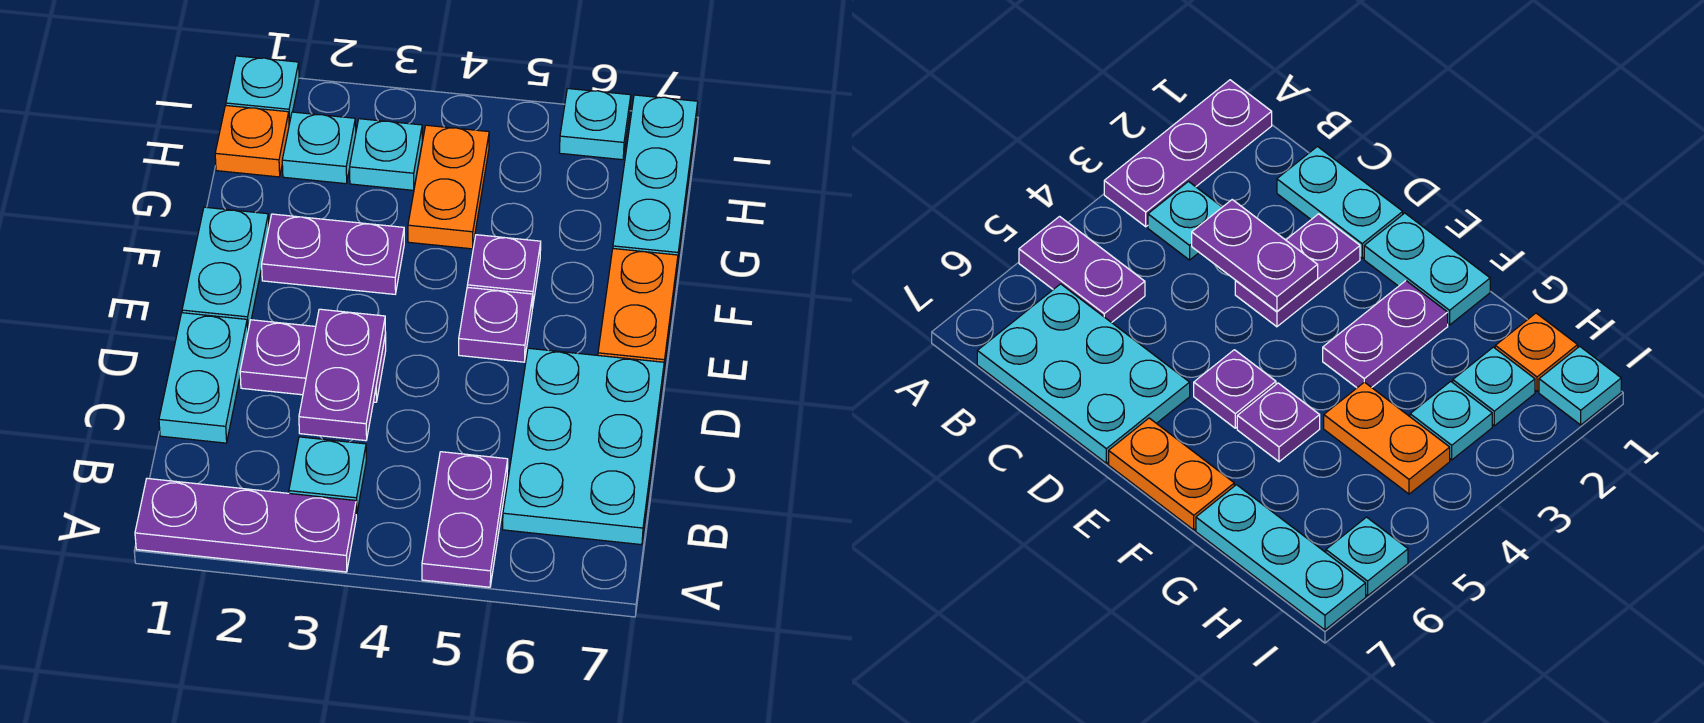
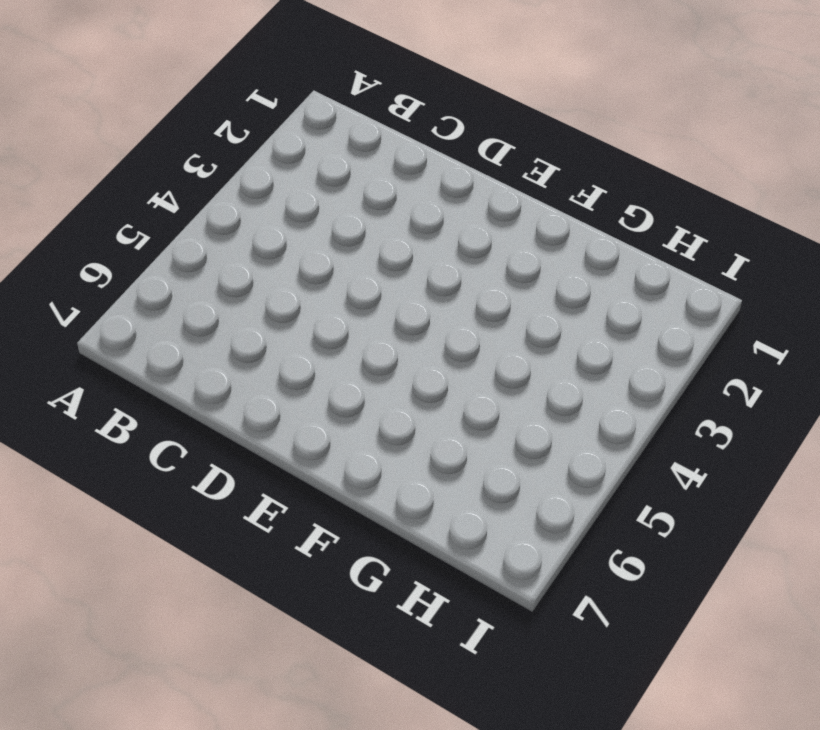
none -> purple 1x3 plate [135,478,356,572]
none -> purple 1x2 plate [422,452,508,587]
none -> cyan 1x1 plate [289,437,366,514]

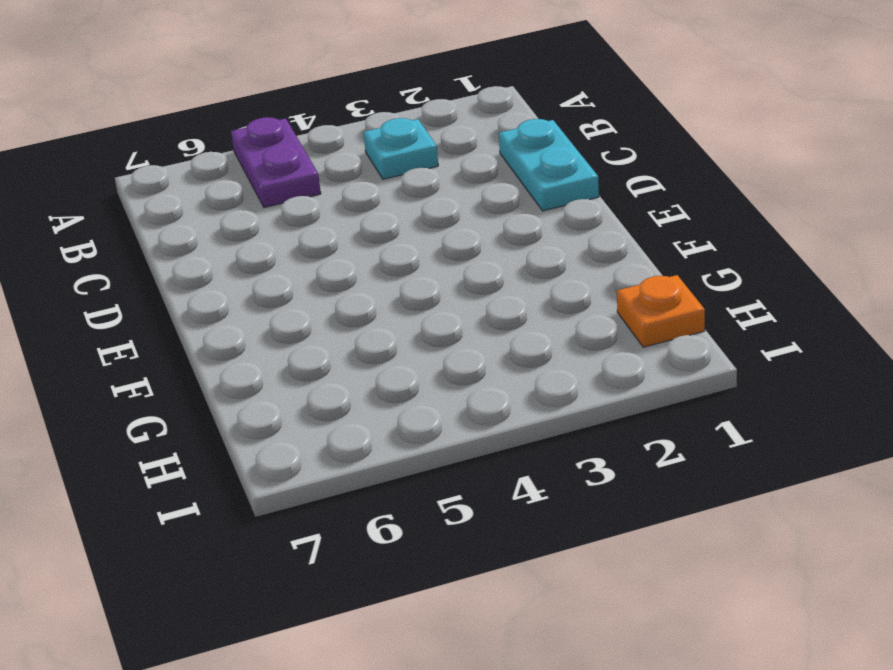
none -> purple 1x3 plate [135,478,356,572]
none -> cyan 2x3 plate [503,348,664,545]
none -> purple 1x2 plate [240,320,386,402]

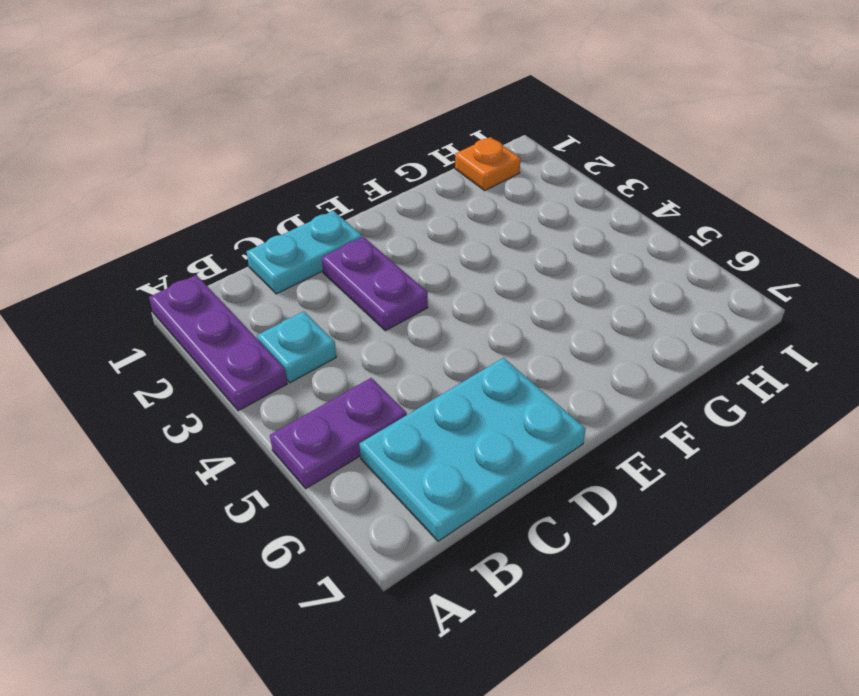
none -> cyan 1x2 plate [182,207,269,329]
none -> purple 1x1 plate [459,287,533,362]
none -> orange 1x2 plate [598,249,678,376]

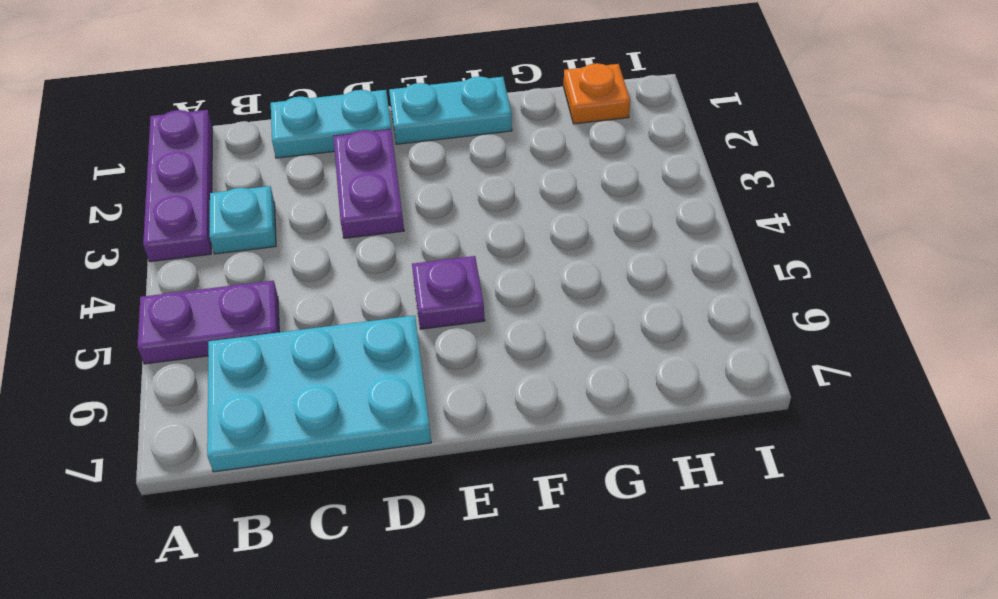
none -> orange 1x2 plate [598,249,678,376]
none -> purple 1x2 plate [262,214,404,294]
none -> purple 1x1 plate [467,235,541,308]

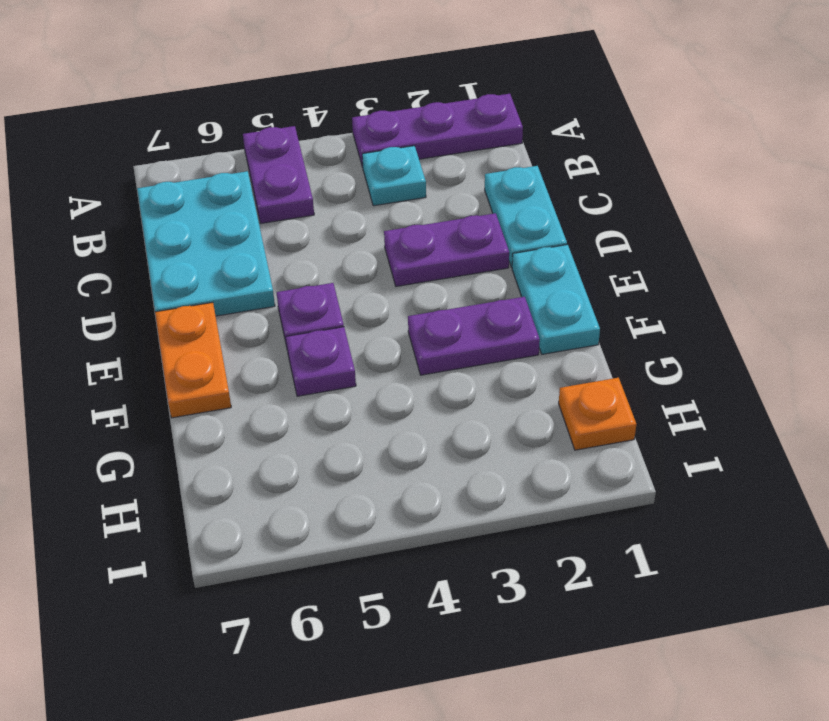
none -> orange 1x2 plate [408,125,489,249]
none -> cyan 1x3 plate [613,95,698,267]
none -> cyan 1x1 plate [282,112,356,184]

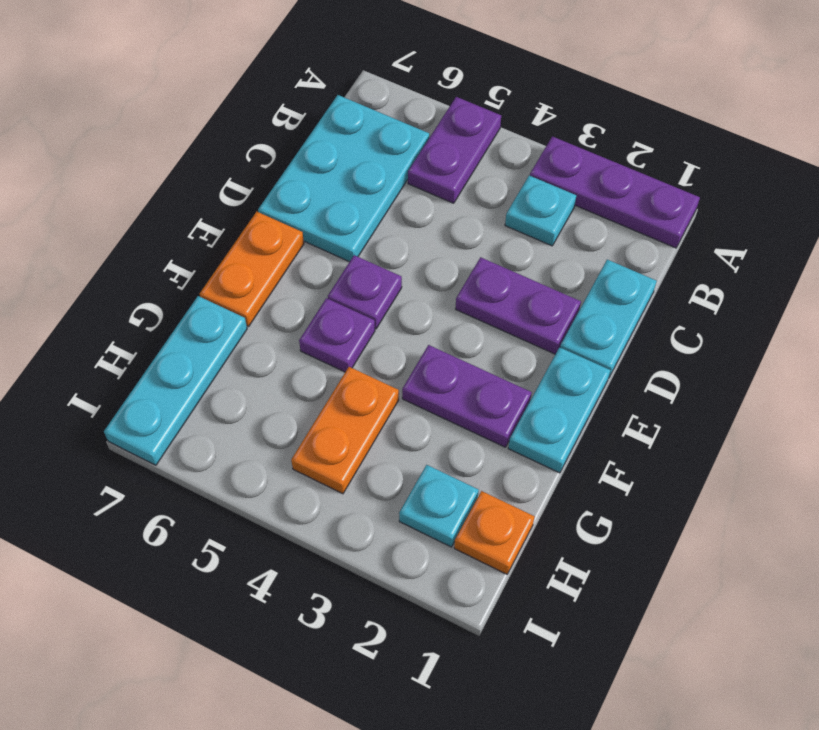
none -> cyan 1x1 plate [350,119,422,190]
none -> cyan 1x1 plate [226,56,299,124]
none -> cyan 1x1 plate [559,89,631,160]

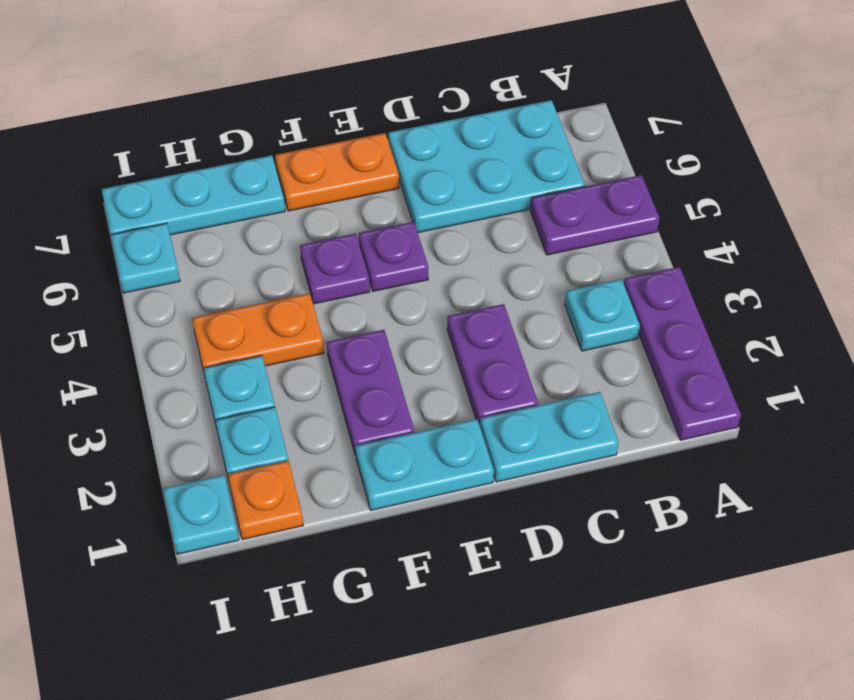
none -> purple 1x2 plate [299,309,386,441]

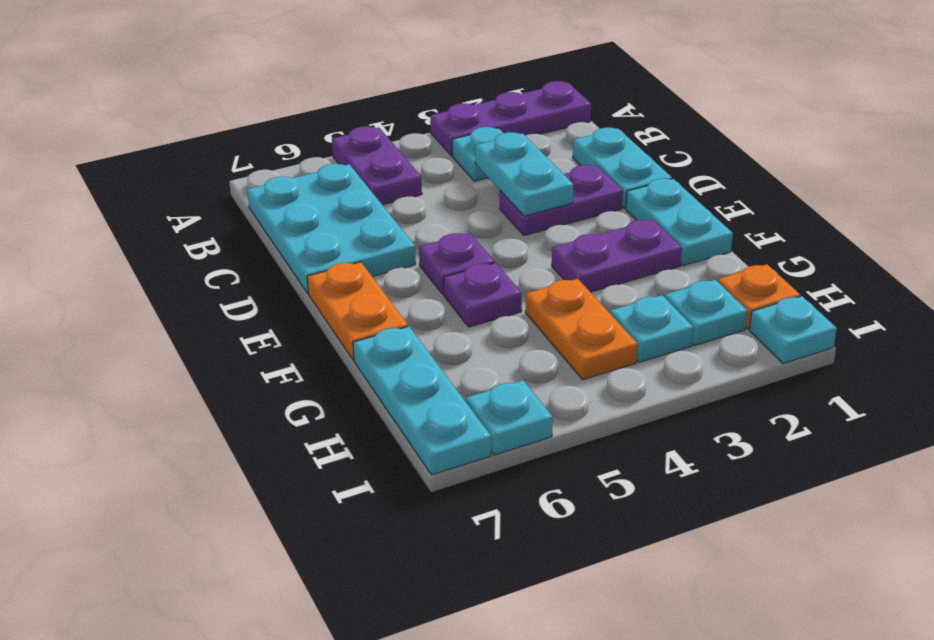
cyan 1x2 plate [475,132,574,216] -> purple 1x2 plate [299,309,386,441]

